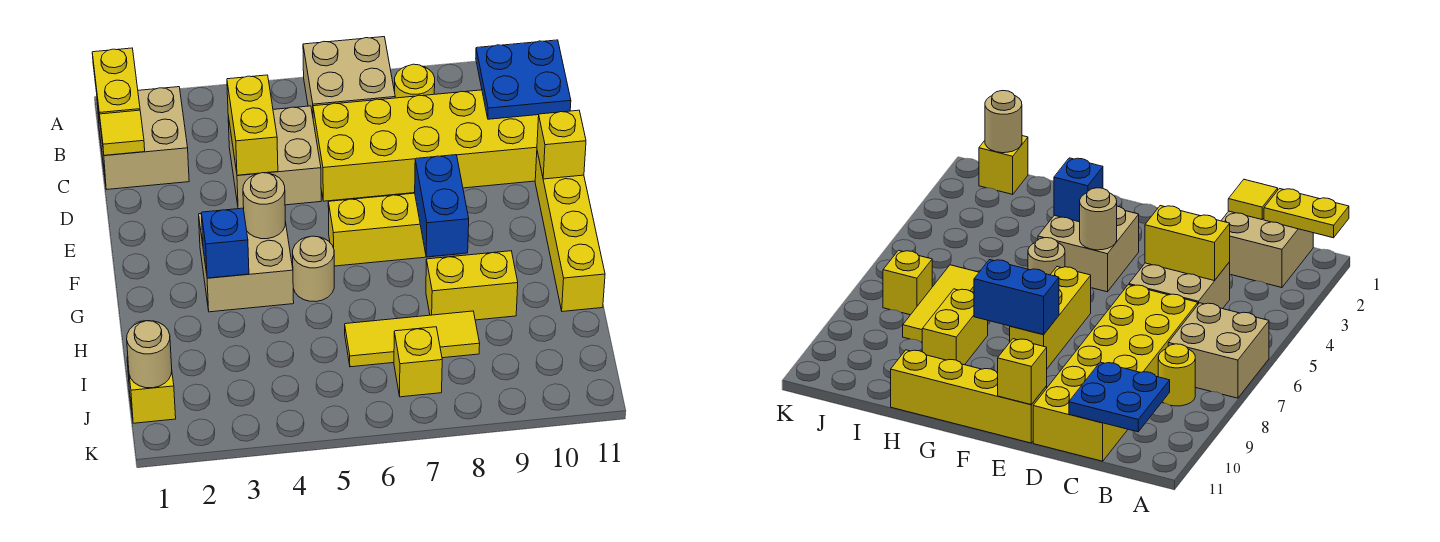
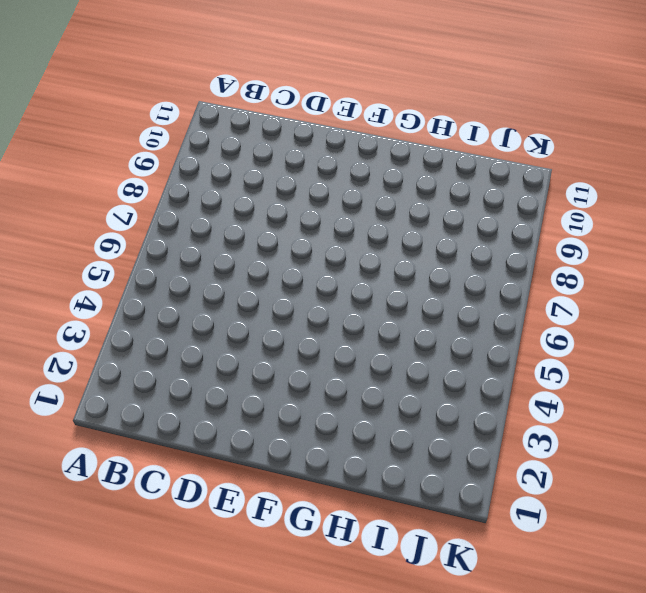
none -> tan 2x2 brick [303,37,395,115]
none -> tan 2x2 brick [97,87,189,189]
none -> yellow 1x1 round brick [395,64,435,98]

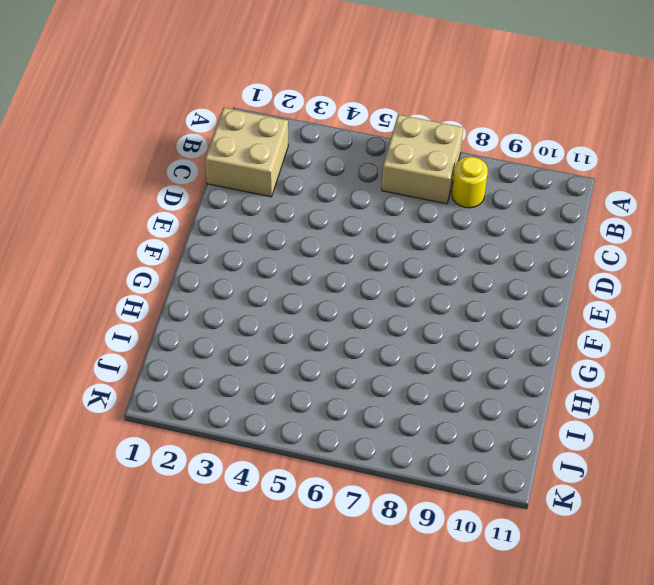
none -> tan 2x2 brick [228,106,321,209]
none -> yellow 2x6 brick [313,90,539,201]
none -> yellow 1x4 brick [535,152,605,312]

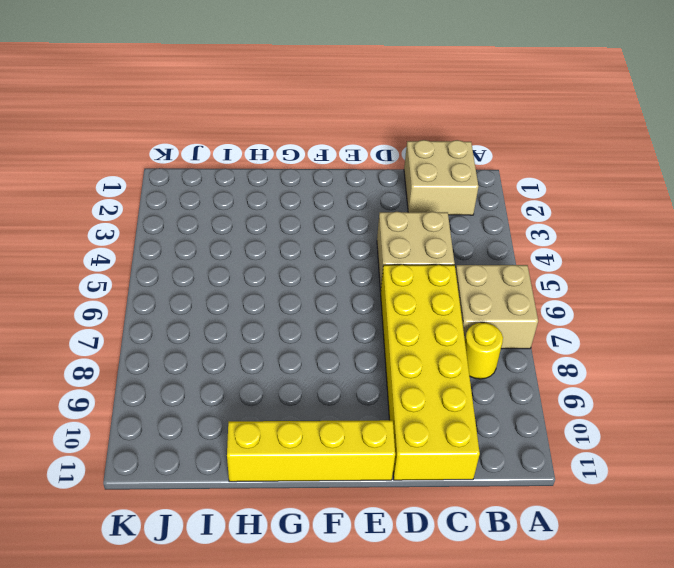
none -> tan 2x2 brick [199,214,294,312]
none -> yellow 1x3 brick [328,193,455,266]
none -> tan 1x1 round brick [293,236,334,302]

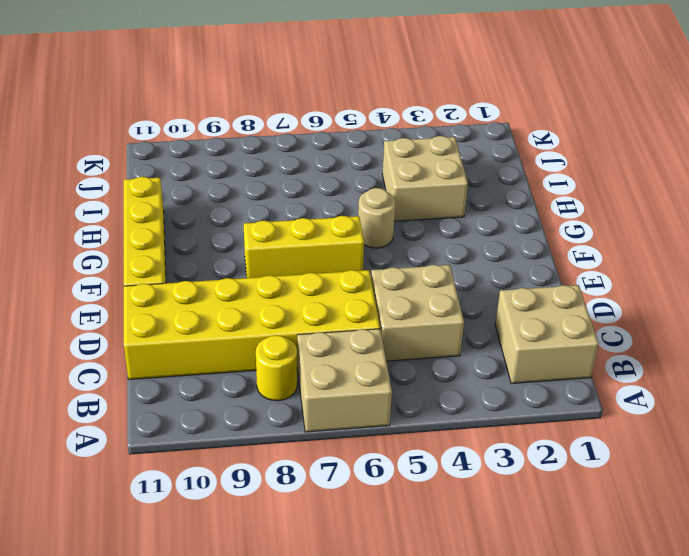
tan 2x2 brick [382,136,468,221] -> tan 2x2 brick moved to [199,214,294,312]
none -> yellow 1x2 brick [426,251,518,320]
none -> yellow 1x3 tile [345,311,480,367]
none -> yellow 1x1 brick [127,357,176,423]

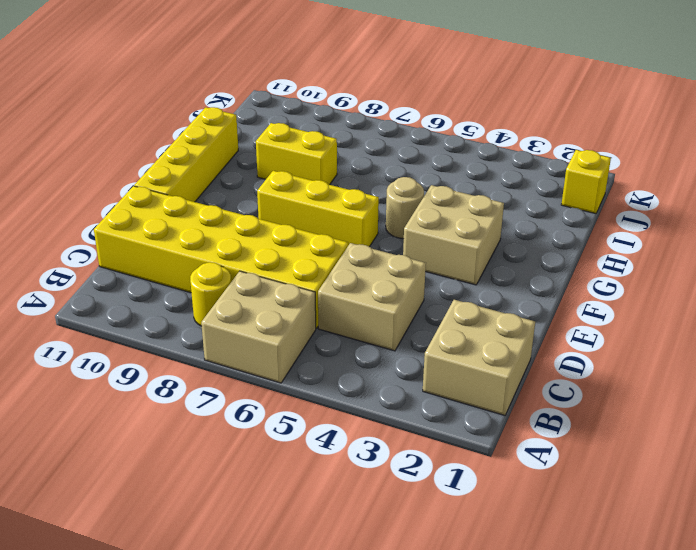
none -> yellow 1x3 tile [345,311,480,367]
none -> yellow 1x1 brick [394,327,442,397]
none -> yellow 1x2 plate [92,48,140,118]

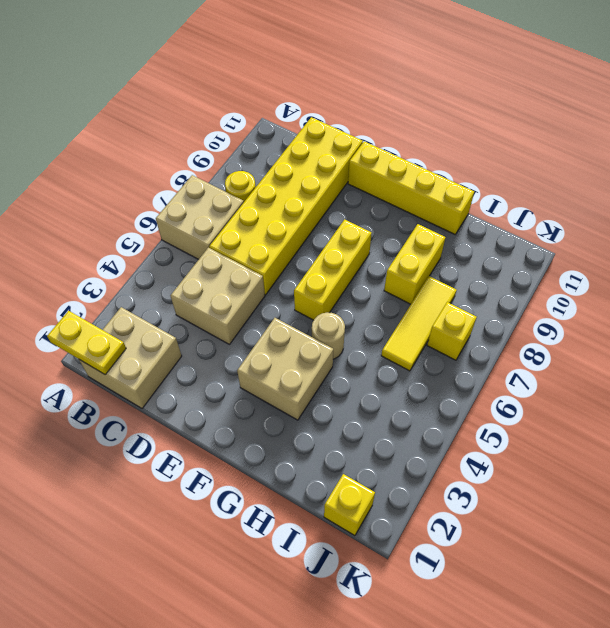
none -> blue 2x2 plate [476,40,571,119]
none -> yellow 1x1 tile [100,110,145,155]
none -> yellow 1x2 brick [227,75,278,175]

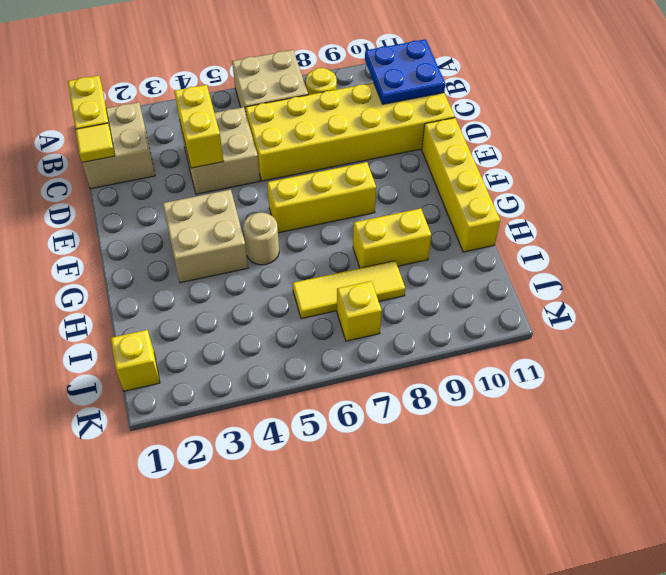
none -> yellow 1x1 brick [537,110,586,179]
none -> tan 1x1 round brick [243,173,285,239]
none -> blue 1x2 brick [415,155,469,257]

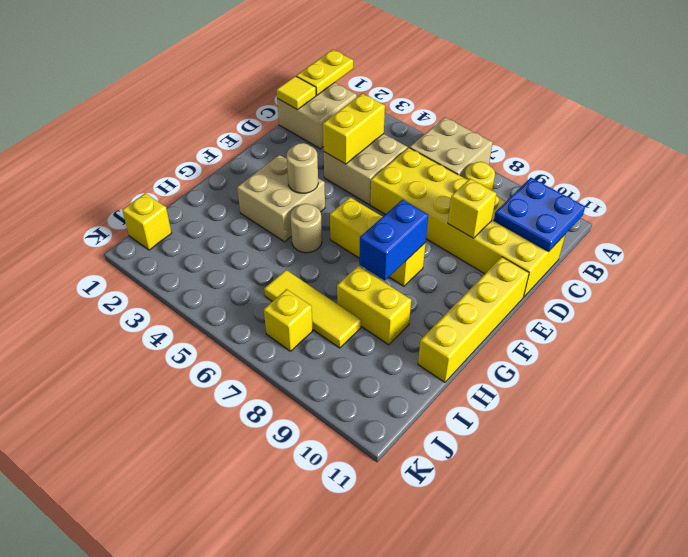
yellow 1x1 brick [448,179,496,238] -> yellow 1x1 brick moved to [537,110,586,179]
none -> blue 1x1 brick [201,208,249,278]
none -> tan 1x1 round brick [127,321,172,388]

